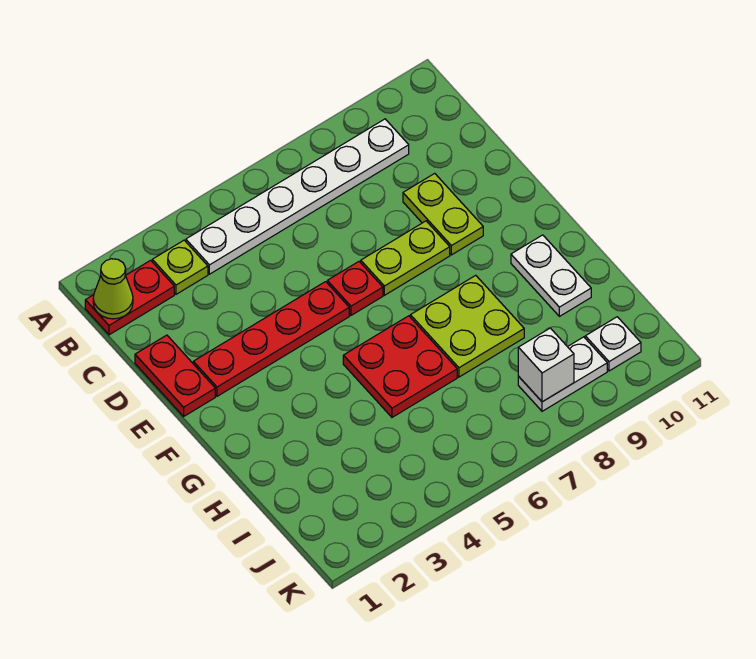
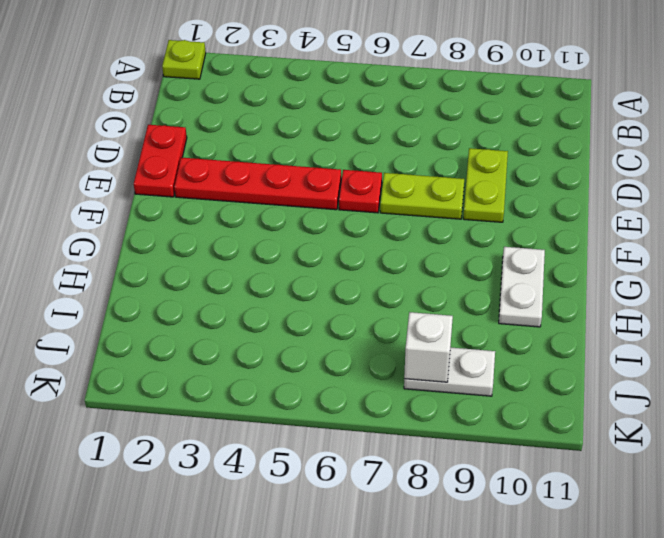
lime 1x1 plate [162,40,206,79] -> lime 1x1 plate moved to [152,240,208,294]
none -> red 1x2 plate [85,260,174,335]
none -> white 1x6 plate [186,119,409,274]
none -> red 2x2 plate [343,316,457,417]

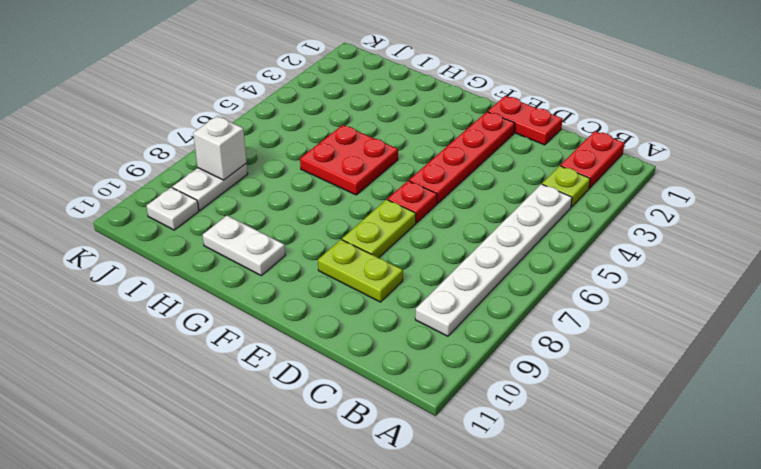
none -> lime 2x2 plate [410,275,524,377]
none -> lime 1x1 cone [93,259,133,319]

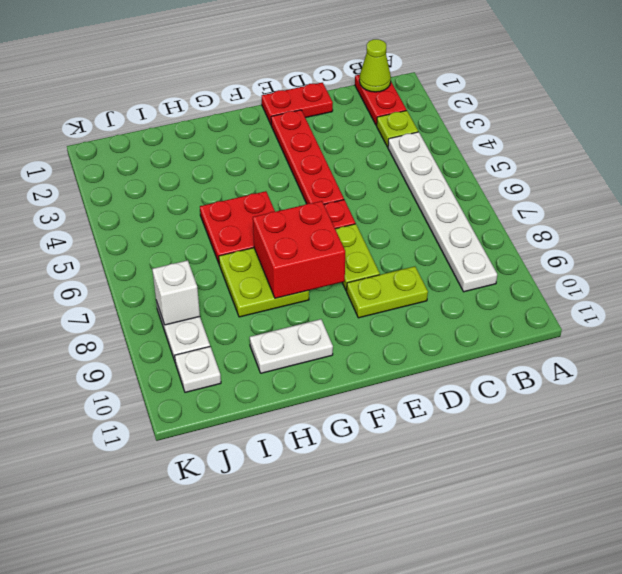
red 2x2 brick [253,201,345,298] -> none

